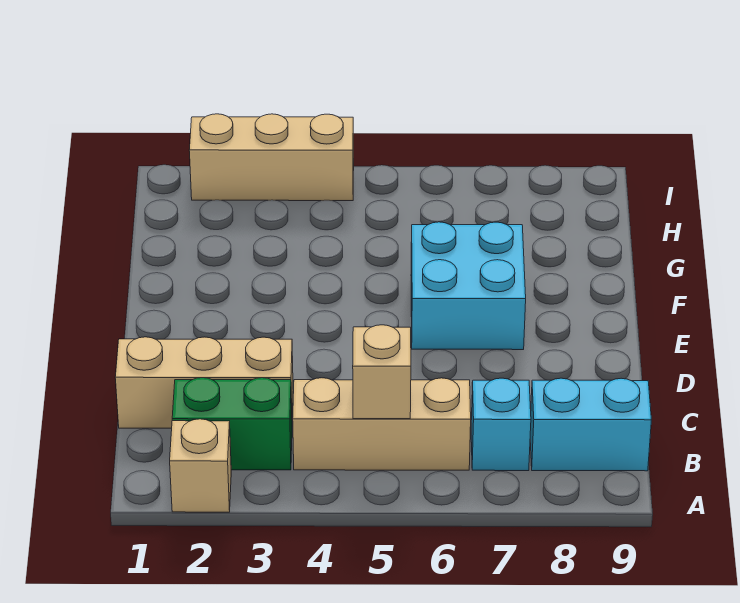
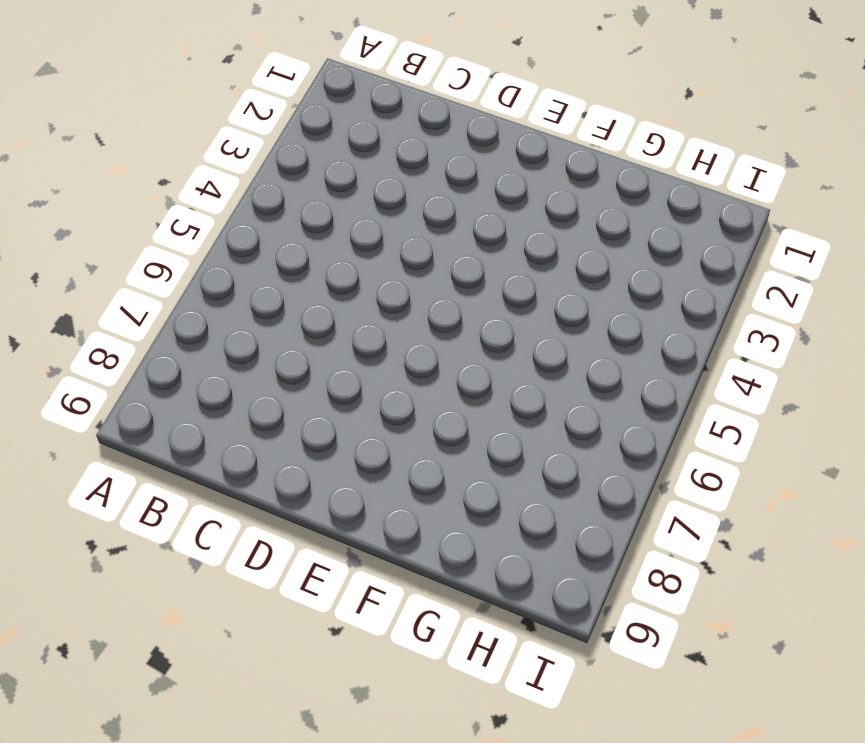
none -> tan 1x1 brick [170,419,231,512]
none -> green 1x2 brick [172,378,292,470]

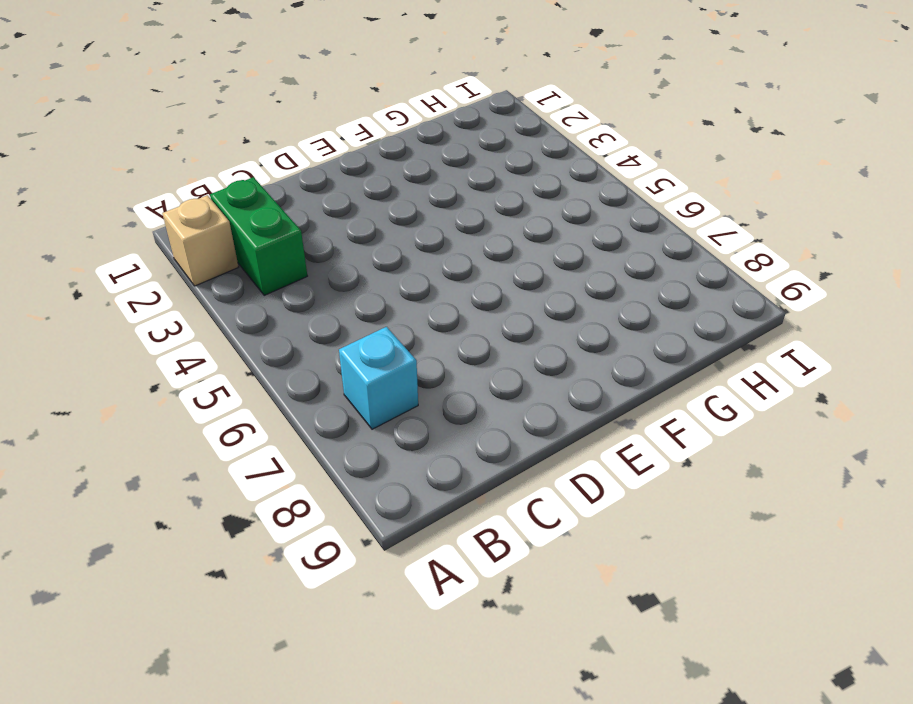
none -> tan 1x3 brick [293,378,471,470]
none -> cyan 1x2 brick [530,378,651,471]

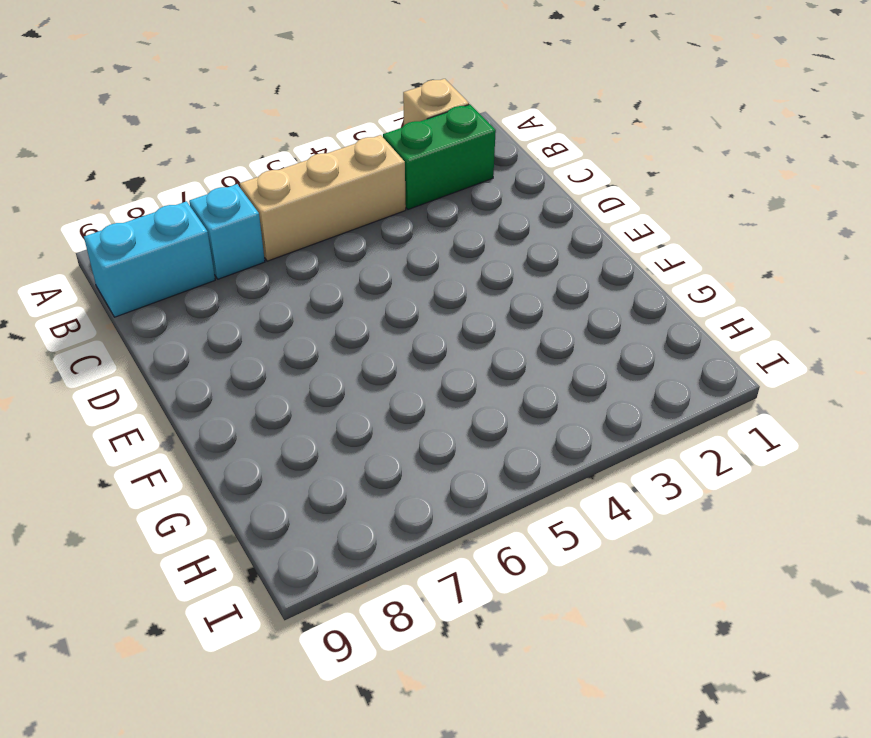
none -> tan 1x3 brick [115,337,293,428]
none -> cyan 2x2 brick [411,222,526,350]

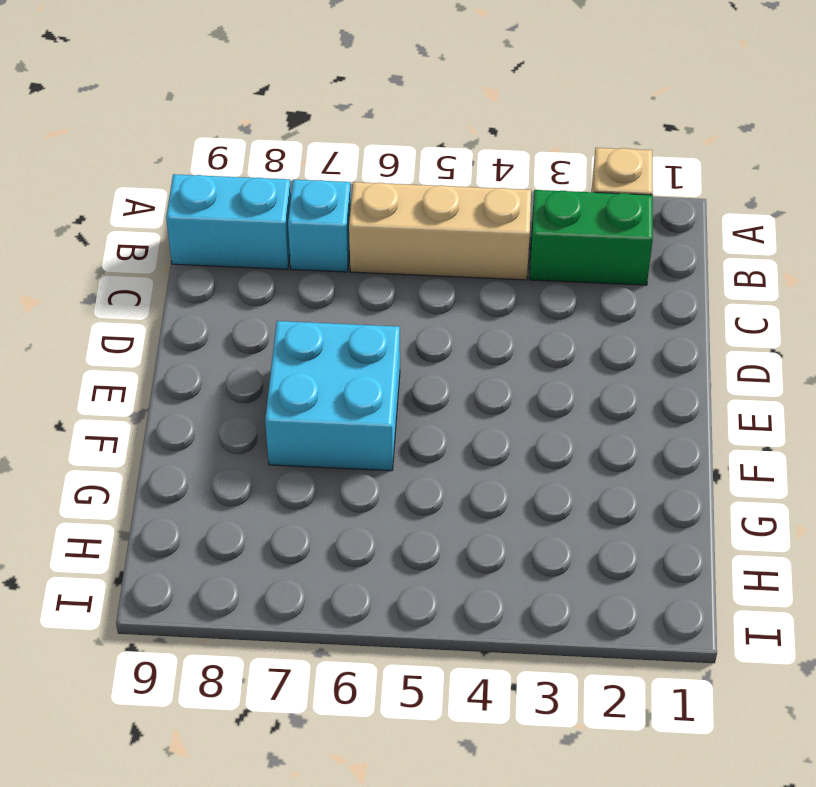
none -> tan 1x3 brick [115,337,293,428]
none -> tan 1x3 brick [189,114,354,201]

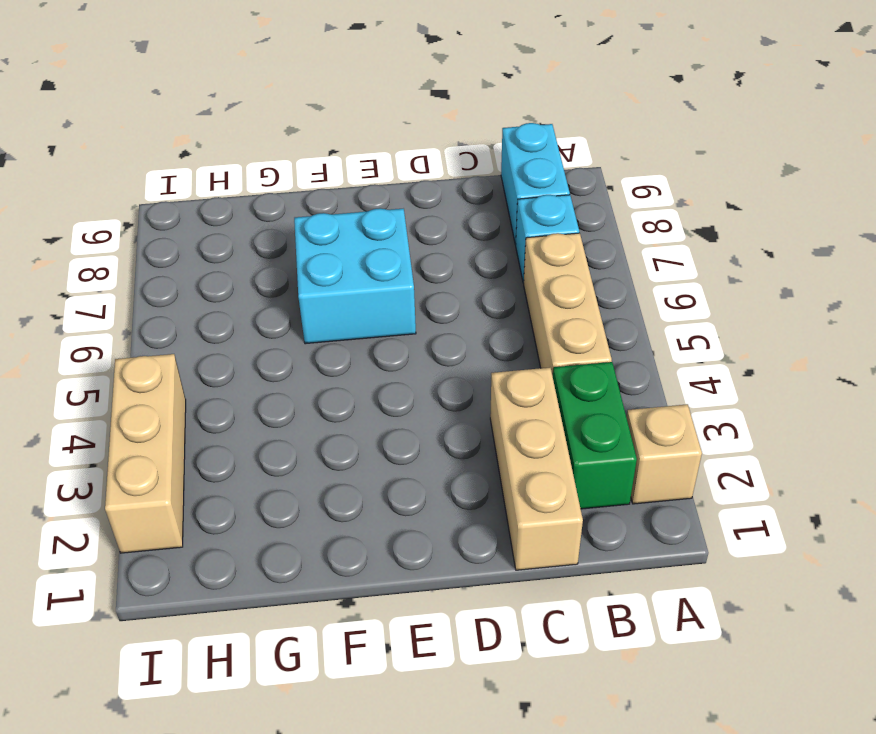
none -> tan 1x1 brick [353,325,411,419]

